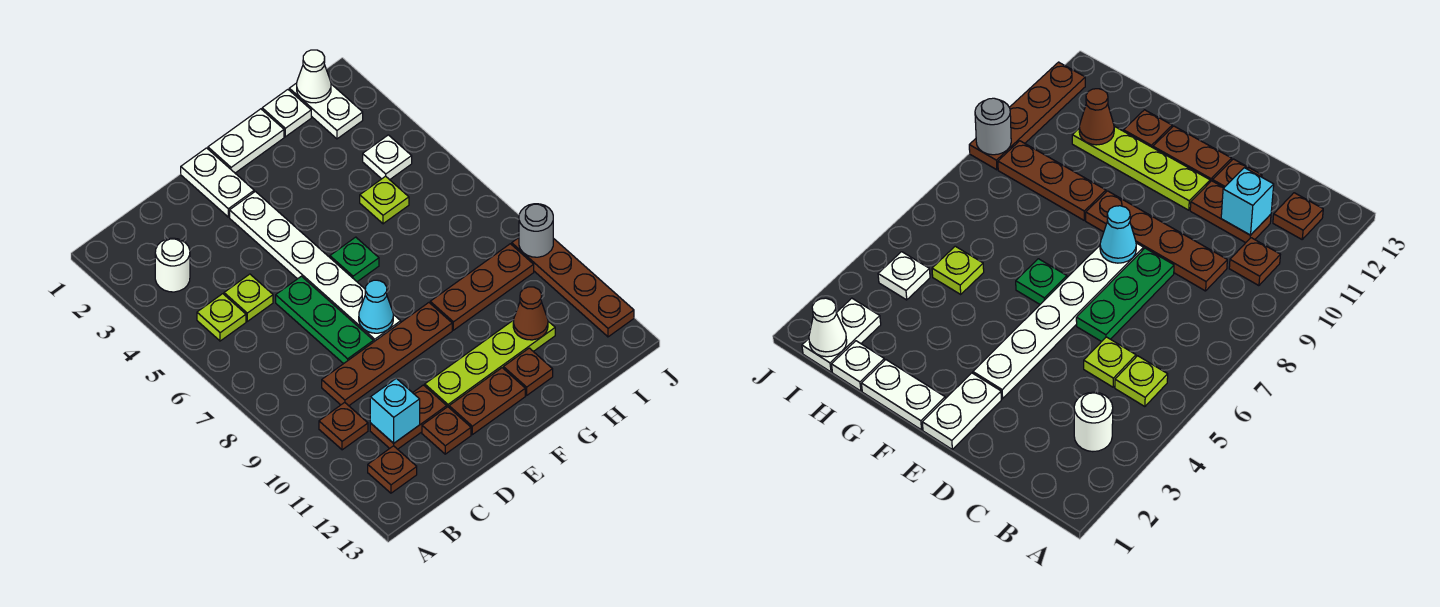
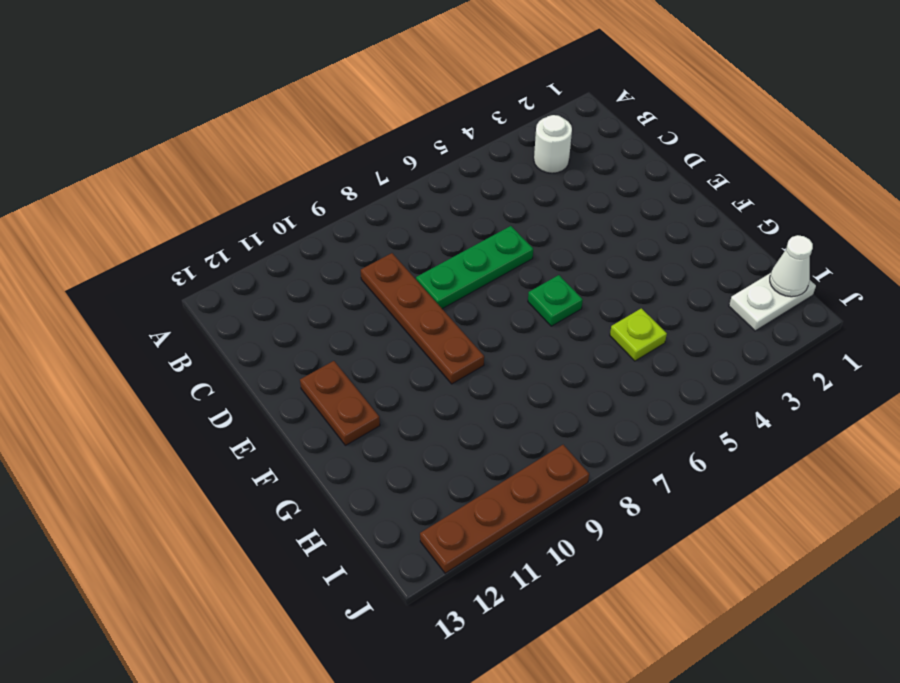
none -> lime 1x1 plate [197,294,246,341]
none -> brown 1x1 plate [319,402,368,450]
none -> brown 1x1 plate [368,446,417,493]

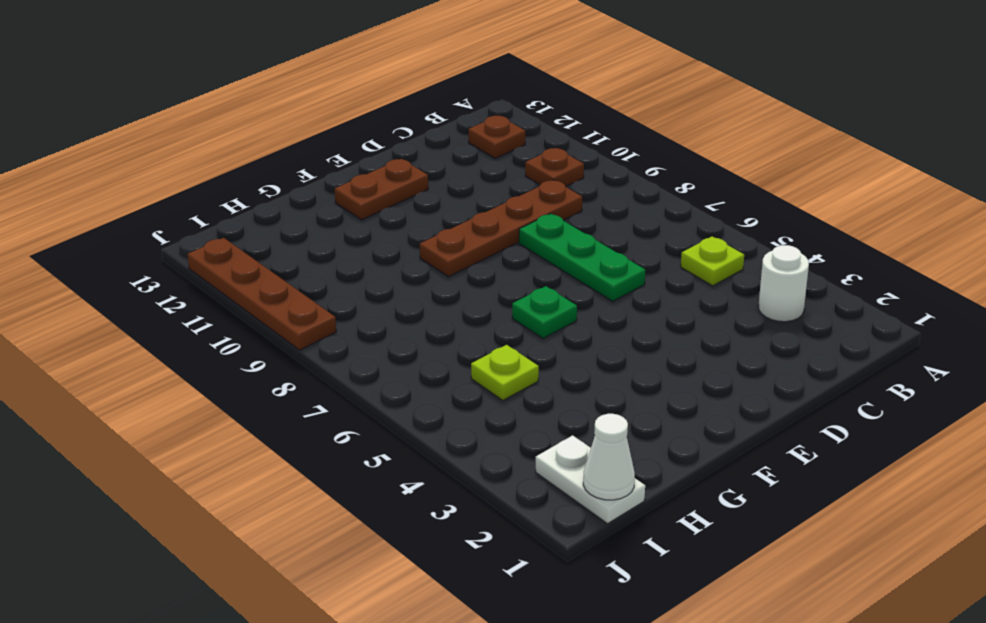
none -> lime 1x1 plate [224,274,273,321]
none -> brown 1x2 plate [370,385,447,449]
none -> brown 1x1 plate [422,407,471,454]

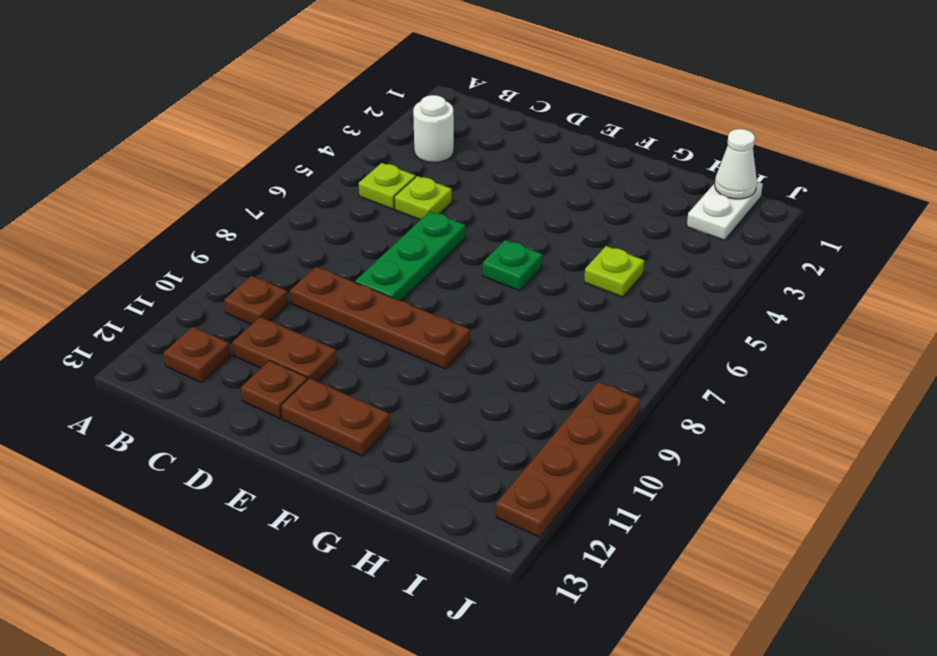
none -> white 1x2 plate [181,148,254,217]
none -> white 1x6 plate [230,191,401,342]
none -> lime 1x4 plate [425,320,555,407]

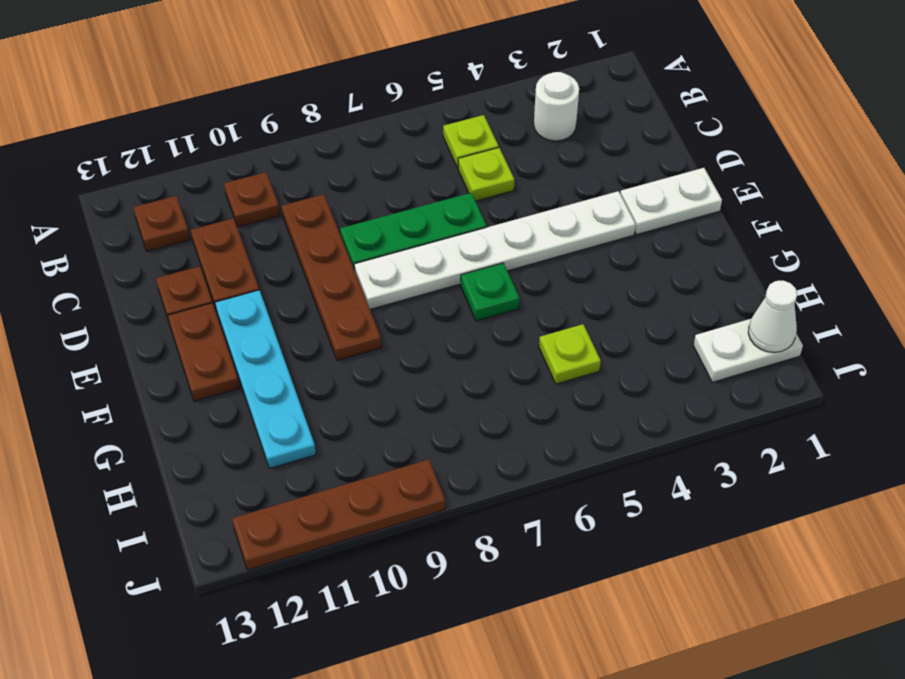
cyan 1x4 plate [215,290,316,468] -> lime 1x4 plate [425,320,555,407]
none -> white 1x2 plate [208,109,284,173]
none -> brown 1x3 plate [430,244,534,330]
none -> brown 1x1 plate [503,348,553,395]

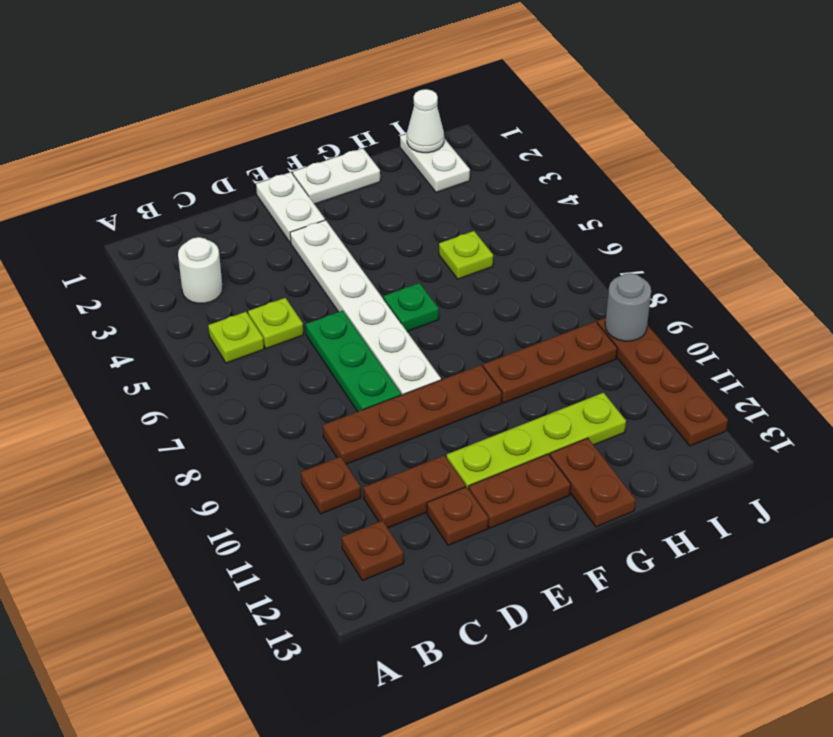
brown 1x2 plate [550,438,636,527] -> brown 1x1 plate [503,348,553,395]
none -> white 1x1 plate [262,90,311,137]
none -> white 1x1 plate [363,135,412,180]
none -> cyan 1x1 brick [370,378,420,443]

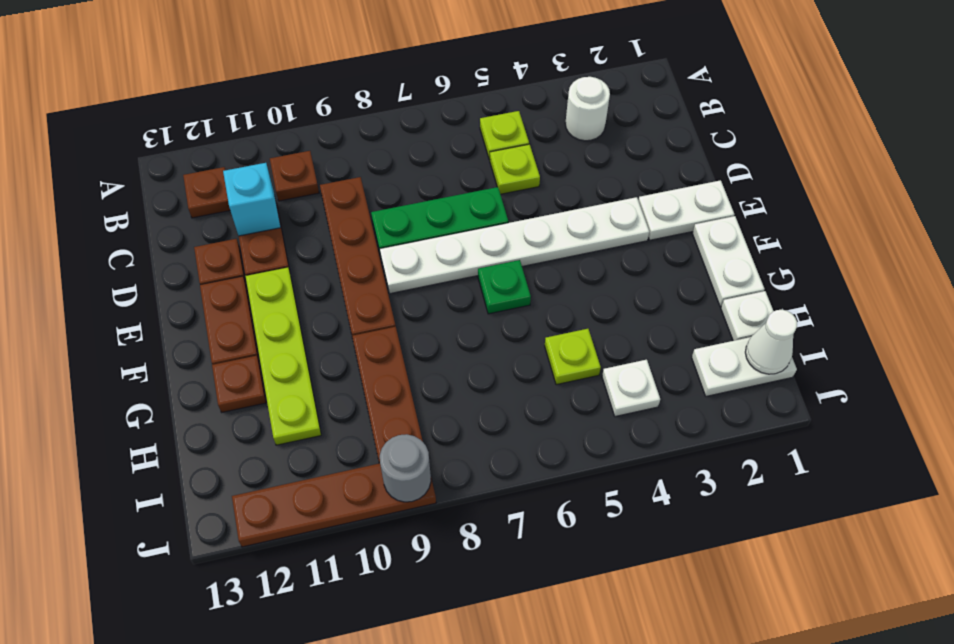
none -> cyan 1x1 cone [359,280,393,333]
none -> brown 1x1 cone [513,287,548,340]

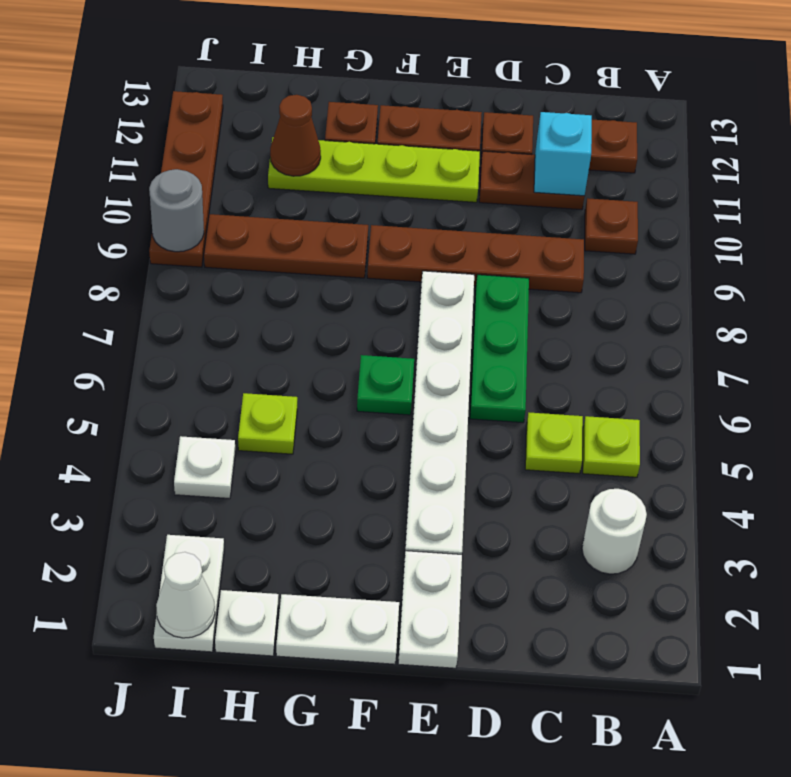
none -> cyan 1x1 cone [359,280,393,333]

